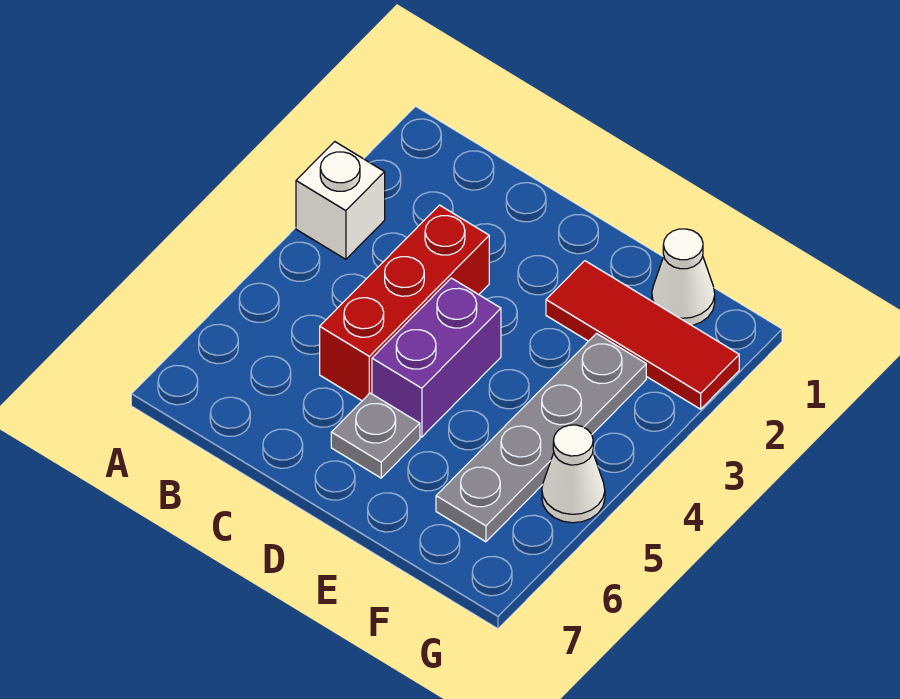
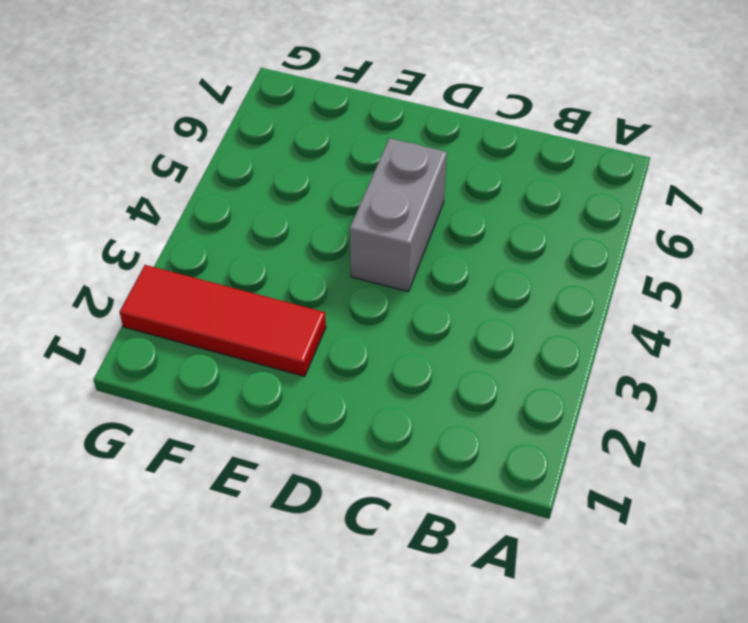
grey 1x2 brick [350,138,447,292] -> purple 1x2 brick [372,278,501,437]
none -> white 1x1 brick [296,142,385,259]
none -> red 1x3 brick [320,205,489,401]

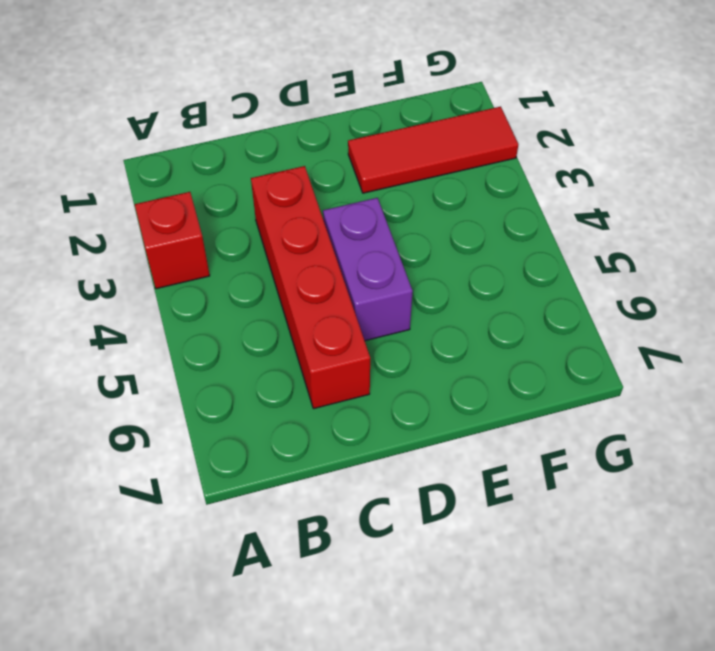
red 1x1 brick [135,192,210,289] -> white 1x1 brick [296,142,385,259]
red 1x4 brick [251,166,370,409] -> red 1x3 brick [320,205,489,401]
none -> grey 1x1 plate [331,393,420,478]
none -> white 1x1 cone [652,229,715,325]

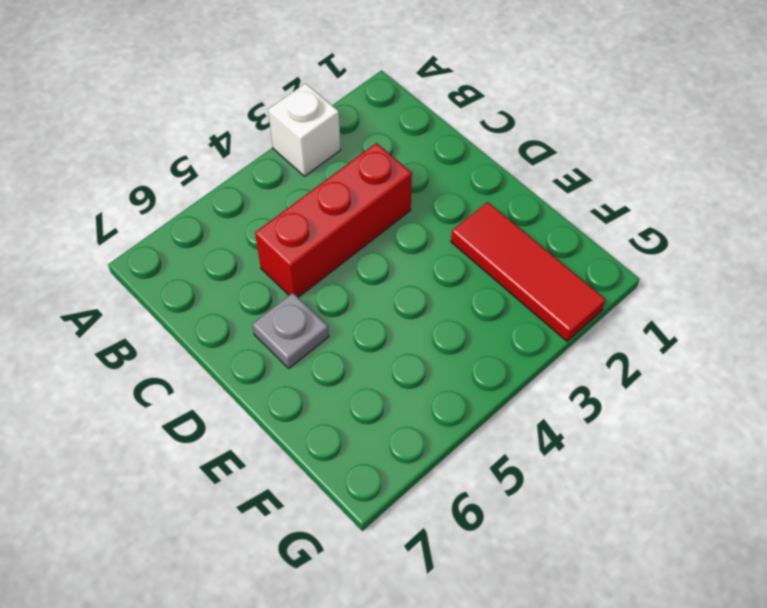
none -> purple 1x2 brick [372,278,501,437]
none -> white 1x1 cone [652,229,715,325]

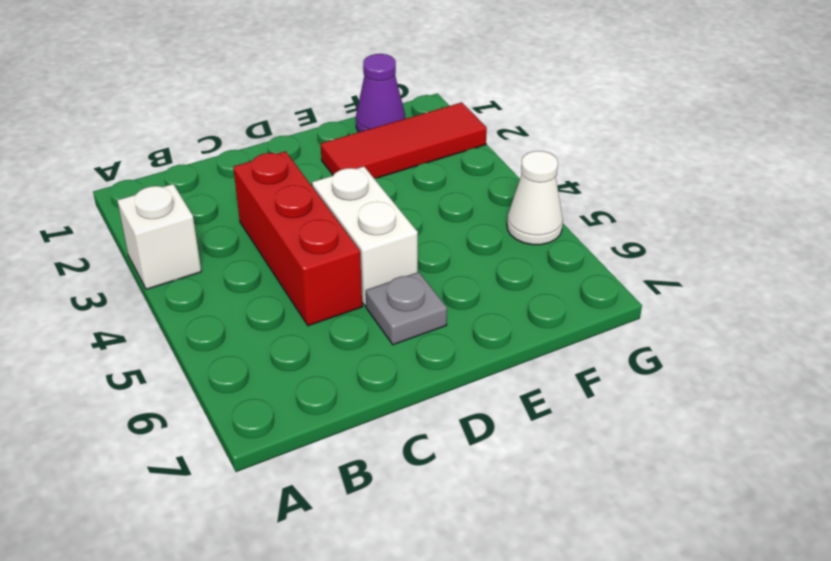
white 1x2 brick [312,166,418,306] -> purple 1x2 brick [372,278,501,437]
purple 1x1 cone [356,54,405,132] -> white 1x1 cone [652,229,715,325]
none -> grey 1x4 plate [436,334,646,542]

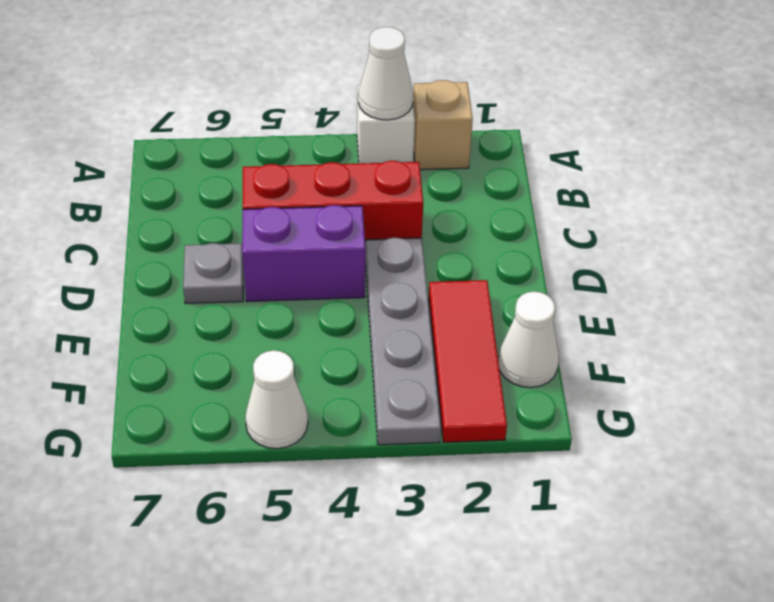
tan 1x1 brick [413,80,473,170] -> none
white 1x1 cone [358,27,413,120] -> none
grey 1x4 plate [365,238,441,445] -> grey 1x4 plate turned to [436,334,646,542]

